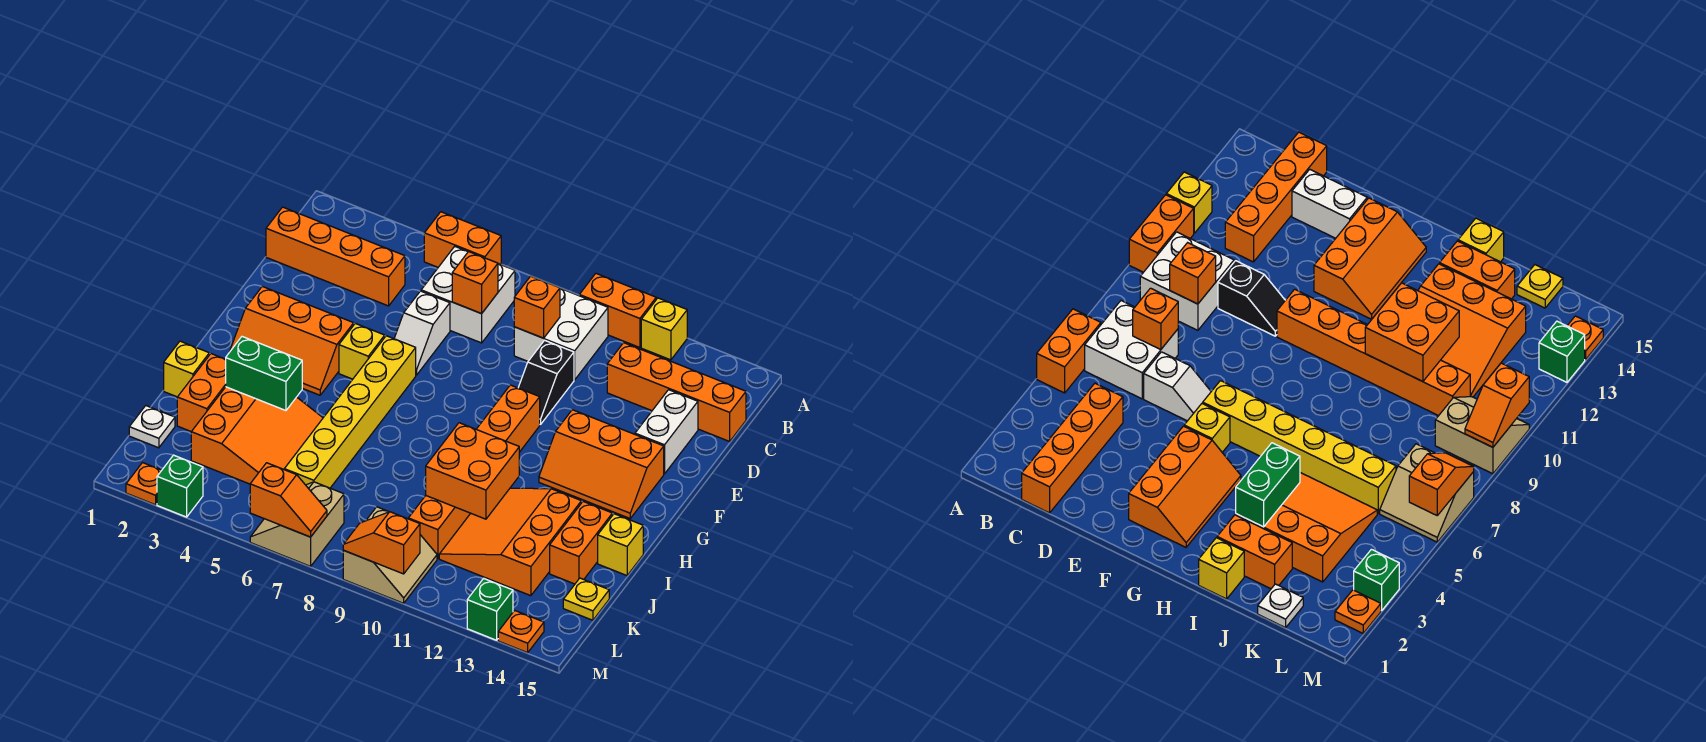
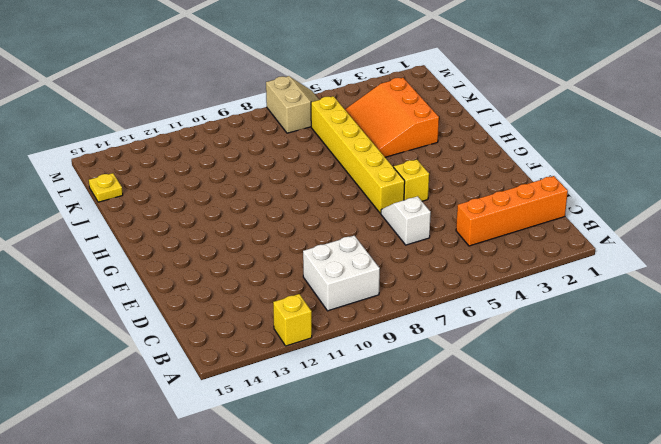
none -> orange 1x2 brick [424,212,501,267]
none -> orange 1x2 brick [579,274,656,348]
none -> white 2x2 brick [421,246,515,343]
none -> orange 1x4 brick [607,343,746,441]

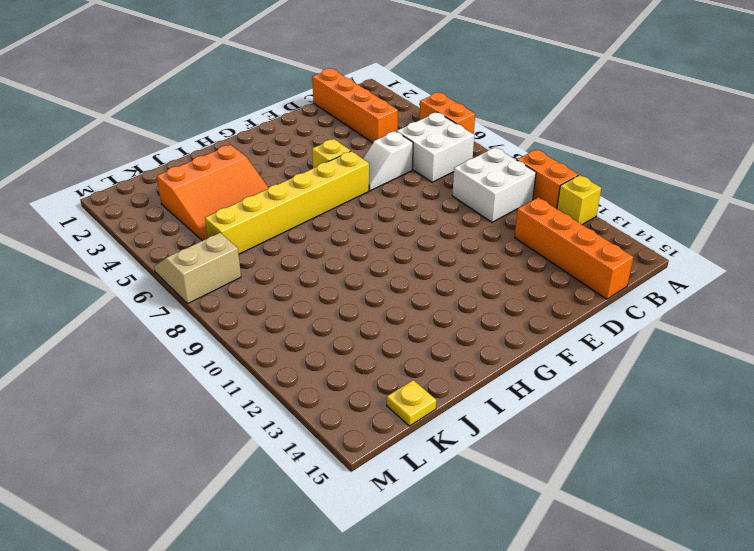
none -> black 1x2 slope [518,340,574,425]
none -> white 1x2 brick [635,390,698,474]
none -> orange 2x3 slope [230,287,354,395]
none -> orange 1x6 brick [408,385,540,559]

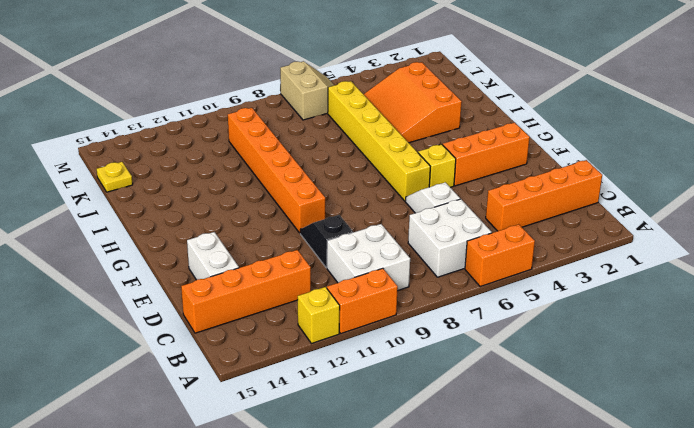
none -> orange 2x3 slope [539,410,664,518]
none -> yellow 1x1 brick [164,341,209,397]
none -> orange 1x2 brick [177,354,226,432]
none -> orange 3x3 slope [439,488,581,596]

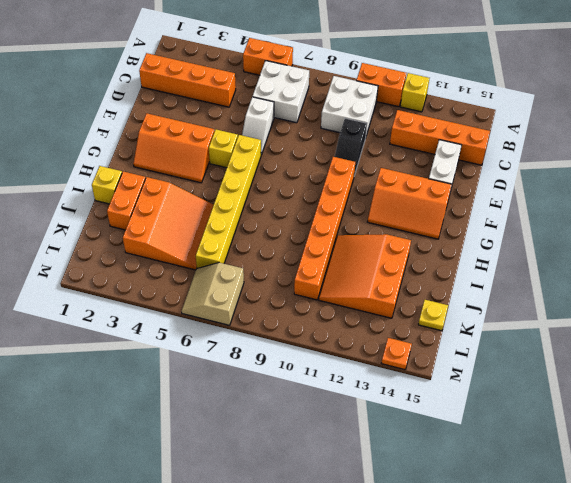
none -> orange 1x2 brick [550,502,612,584]
none -> yellow 1x1 brick [598,514,643,576]
none -> white 1x1 plate [129,406,175,448]
none -> tan 2x2 slope [343,507,437,603]

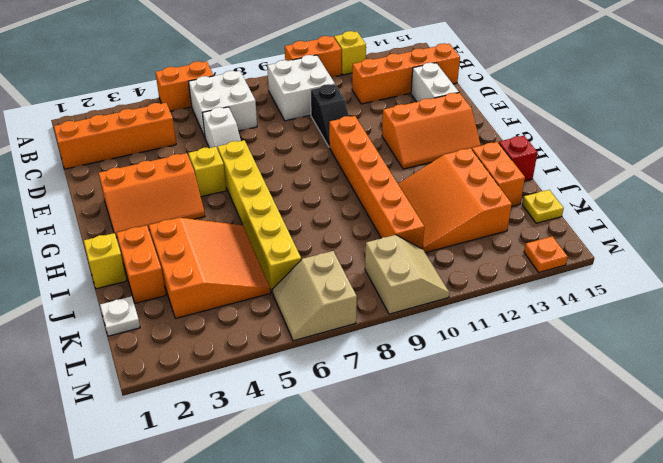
red 1x1 brick [499,136,537,181] -> yellow 1x1 brick [598,514,643,576]
none -> orange 1x1 plate [126,463,162,505]
none -> green 1x1 brick [157,455,203,517]
none -> green 1x1 brick [467,578,513,640]
none -> orange 1x1 brick [452,252,498,314]

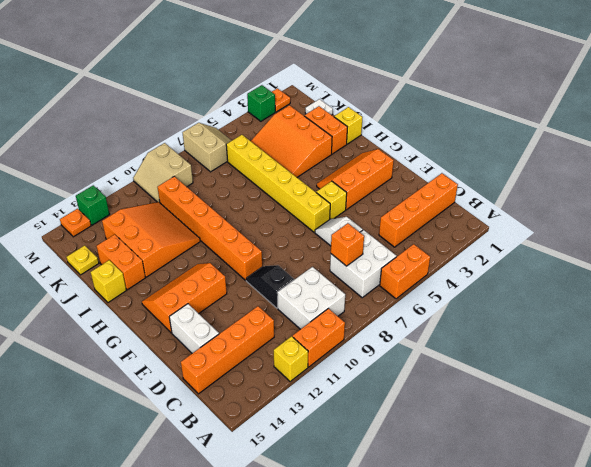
none -> orange 1x1 brick [514,276,560,338]
none -> green 1x2 brick [226,337,302,411]
none -> orange 2x2 brick [426,423,519,519]
none -> orange 1x2 slope [250,463,327,537]

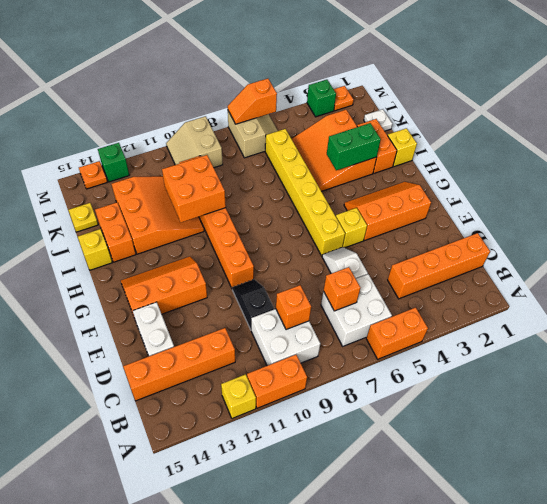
none -> orange 1x2 slope [343,512,420,574]

